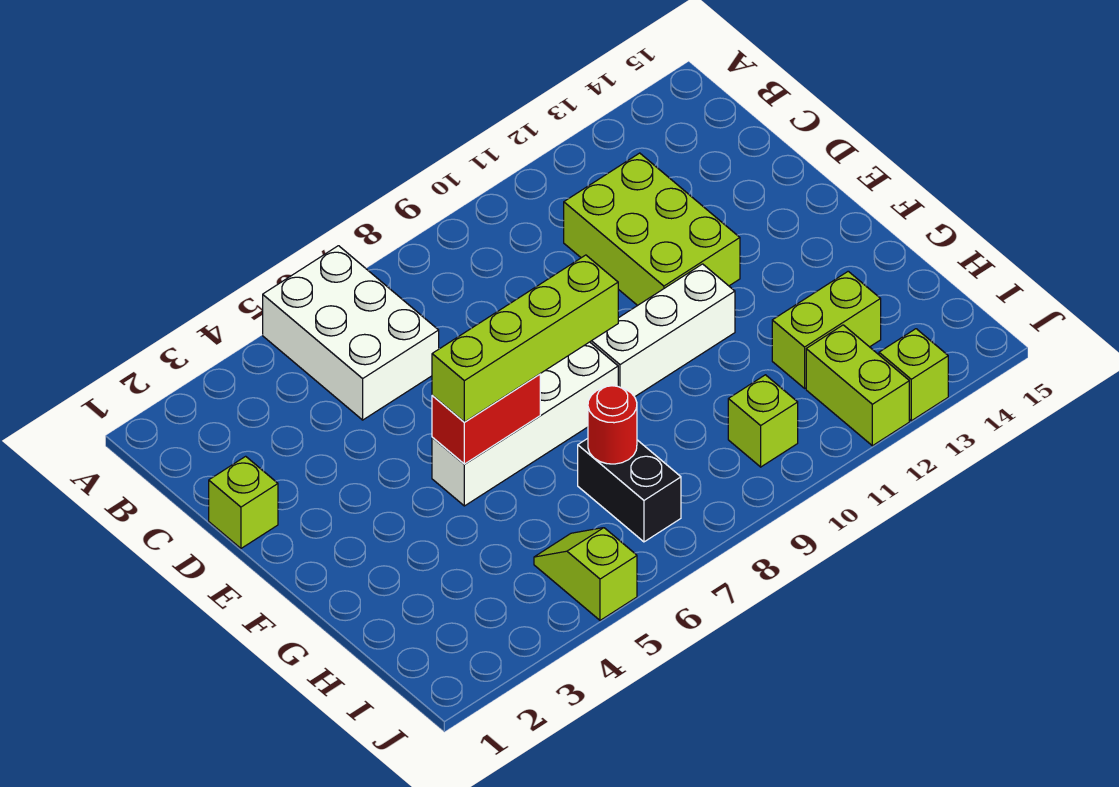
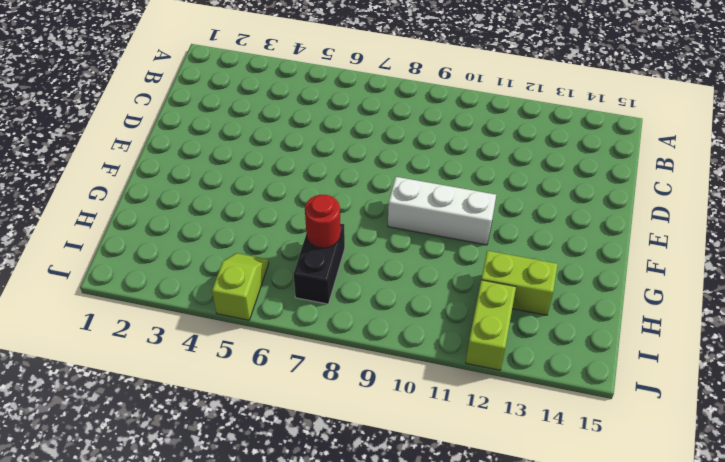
none -> white 2x3 brick [263,246,439,420]
none -> lime 2x3 brick [564,153,740,305]
none -> lime 1x1 brick [209,456,278,548]

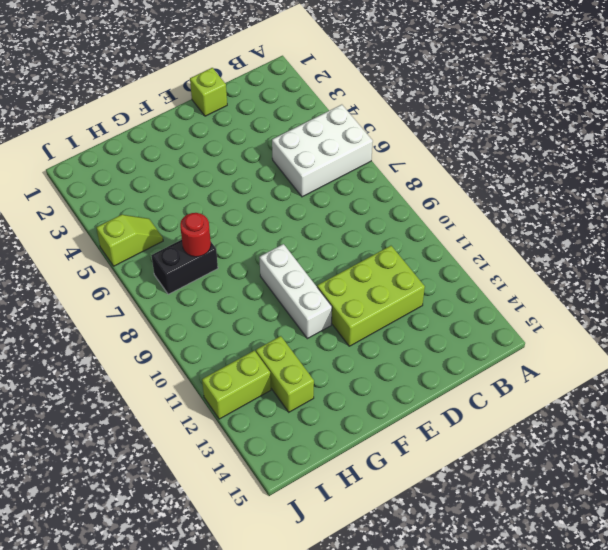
none -> white 1x4 brick [432,342,618,506]
none -> lime 1x1 brick [728,375,798,467]
none -> lime 1x1 brick [879,329,948,421]

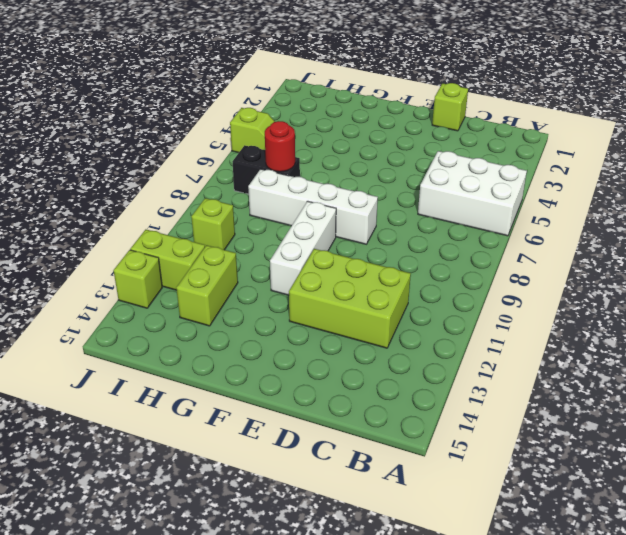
white 1x4 brick [248,169,378,244] -> white 1x4 brick turned to [432,342,618,506]
none -> red 1x2 brick [432,374,540,464]
none -> lime 1x4 brick [432,255,618,422]

